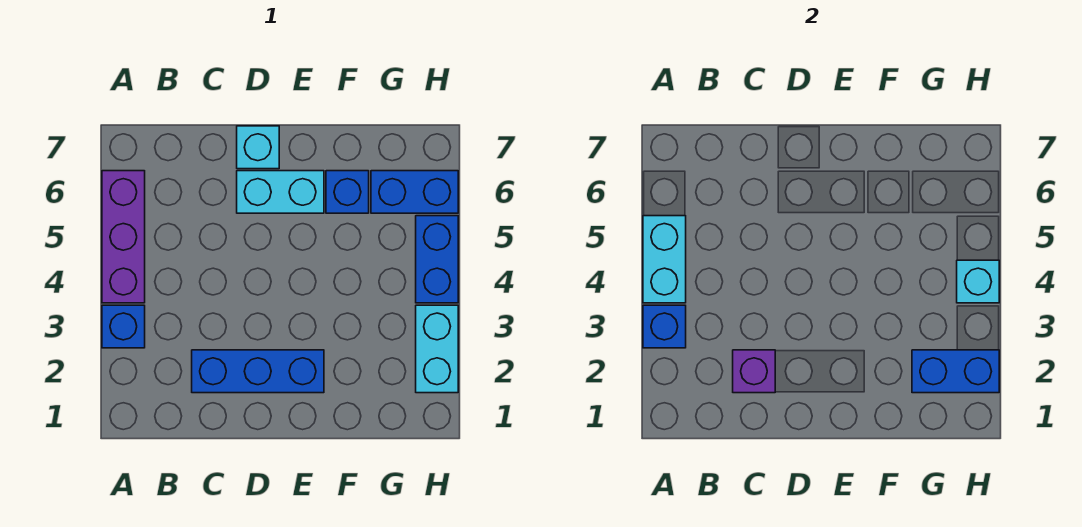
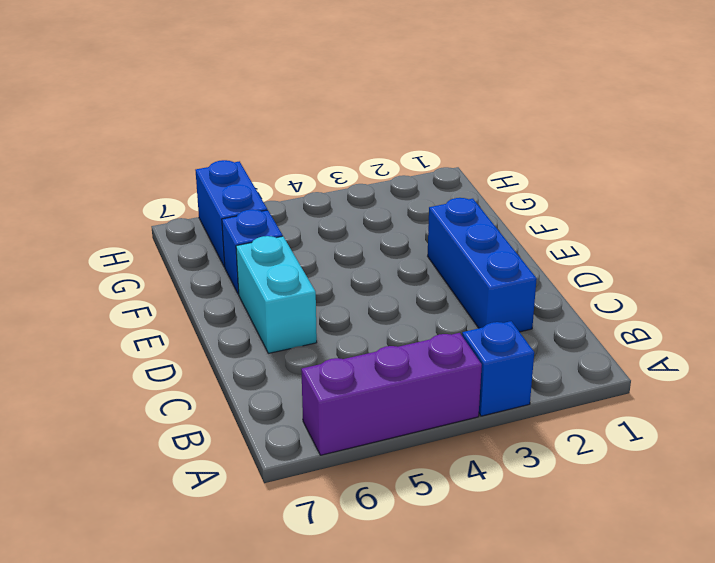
none -> cyan 1x1 brick [237,126,279,169]
none -> cyan 1x2 brick [416,305,458,393]
none -> blue 1x2 brick [416,216,458,303]

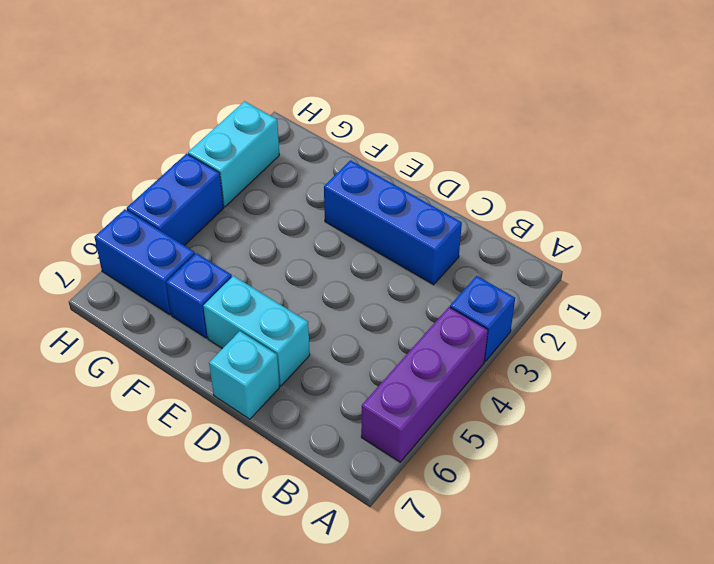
none -> blue 1x1 brick [643,305,686,348]
none -> cyan 1x2 brick [643,216,686,303]
none -> purple 1x1 brick [733,350,775,393]

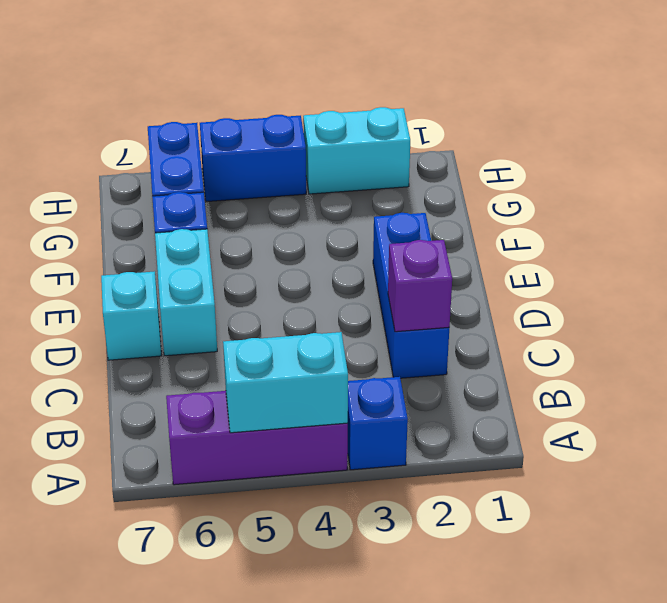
none -> blue 1x1 brick [643,305,686,348]
none -> blue 1x2 brick [912,350,999,393]
none -> cyan 1x1 brick [957,260,999,303]

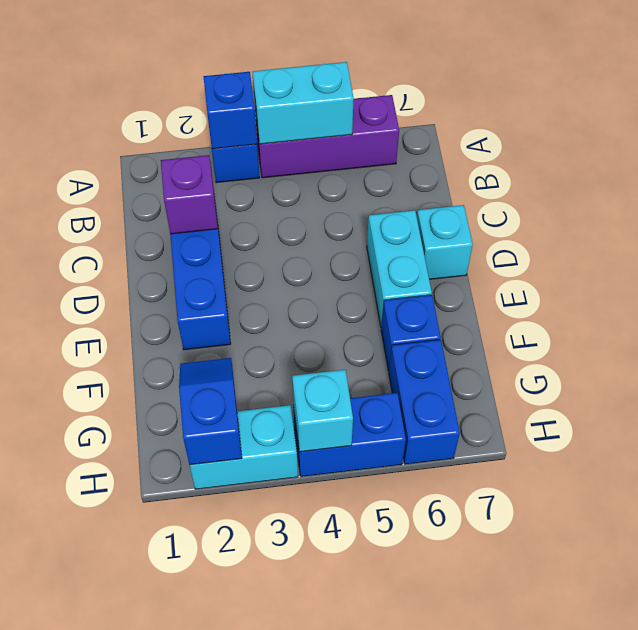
blue 1x2 slope [179,358,242,465] -> blue 1x2 brick [912,350,999,393]

